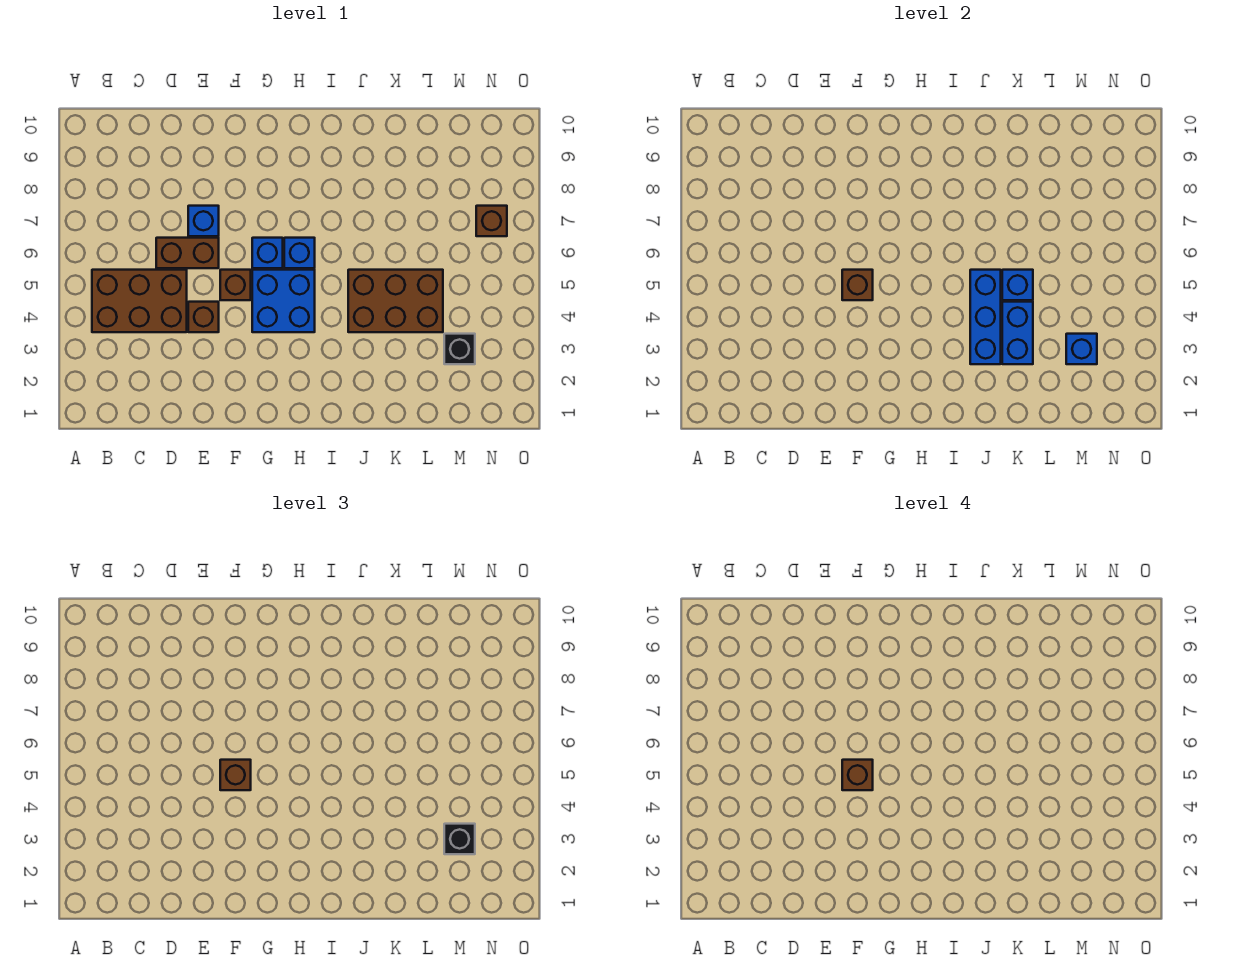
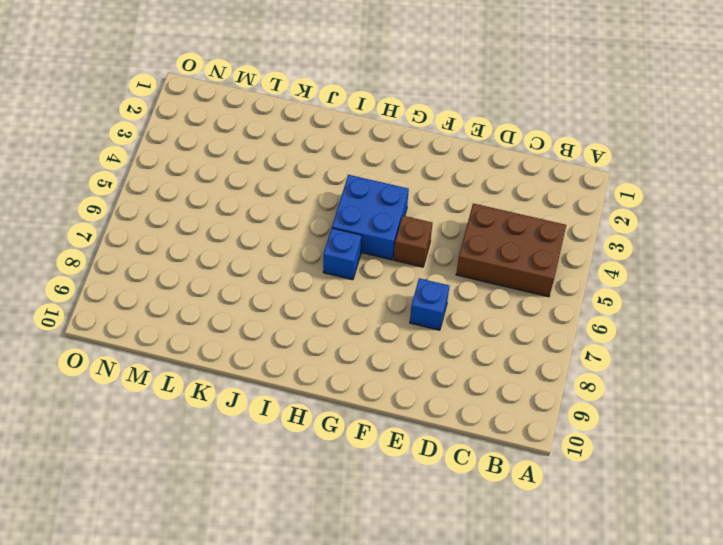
none -> brown 1x2 brick [156,238,219,268]
none -> brown 1x1 brick [188,302,219,332]
none -> blue 1x1 brick [252,238,283,268]

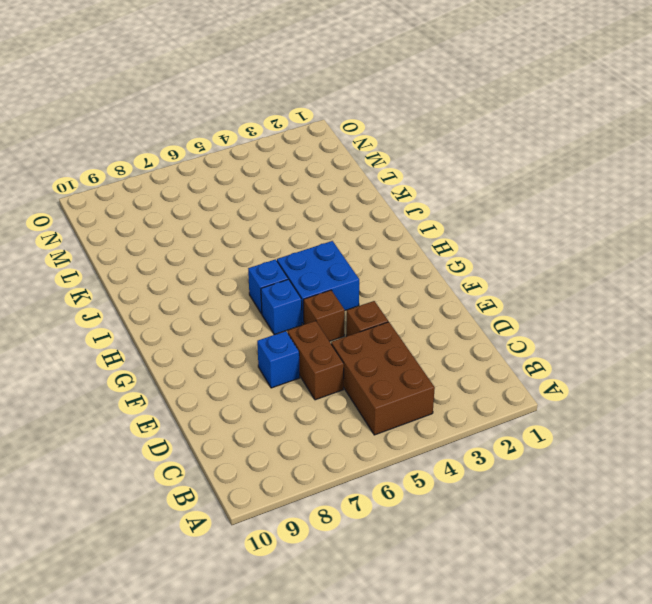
none -> brown 2x3 brick [348,270,443,332]
none -> black 1x1 brick [444,334,475,364]
none -> brown 1x1 brick [476,206,507,236]

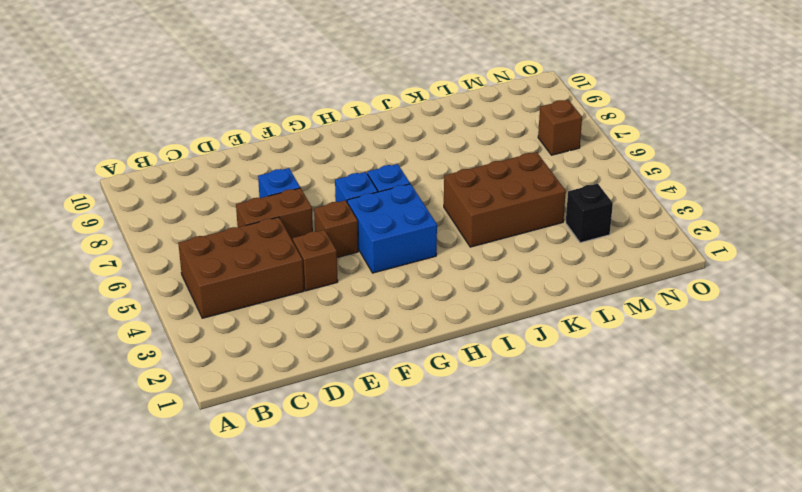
none -> brown 1x1 brick [842,270,873,300]
none -> blue 1x3 brick [970,270,1001,364]
none -> blue 1x2 brick [1002,302,1033,364]

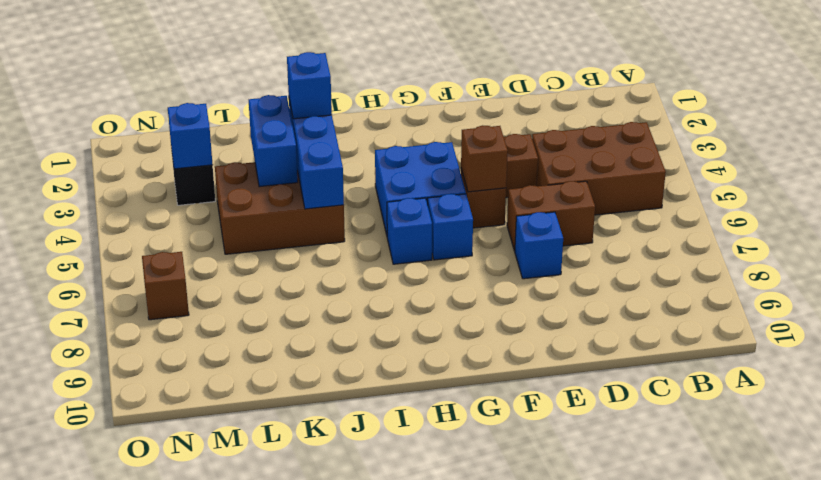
blue 1x1 brick [287,52,332,119] -> blue 1x1 brick moved to [1002,270,1033,300]
none -> brown 1x1 brick [220,760,251,790]
none -> black 1x1 brick [444,824,475,854]
none -> brown 1x1 brick [842,760,873,790]

